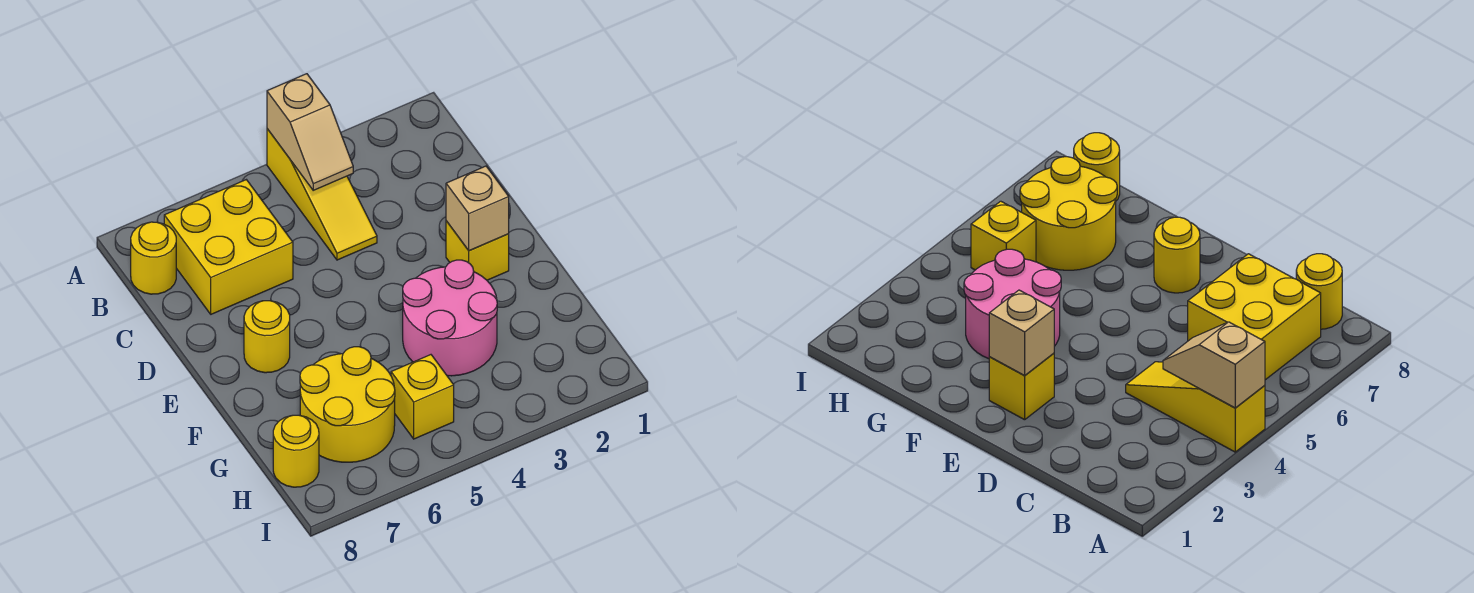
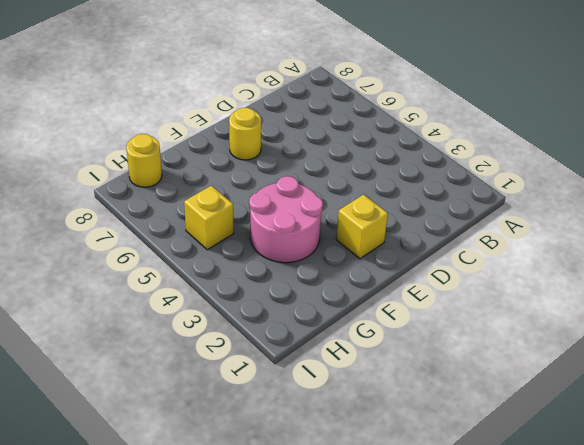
none -> yellow 1x3 slope [267,129,377,260]
none -> yellow 2x2 brick [164,180,293,314]

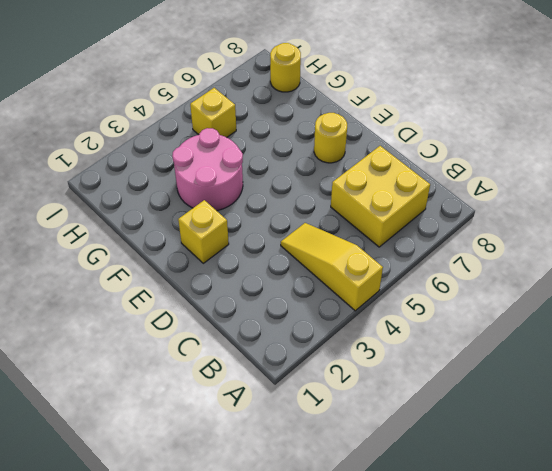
none -> yellow 1x1 round brick [131,222,176,294]
none -> yellow 2x2 round brick [300,347,395,462]

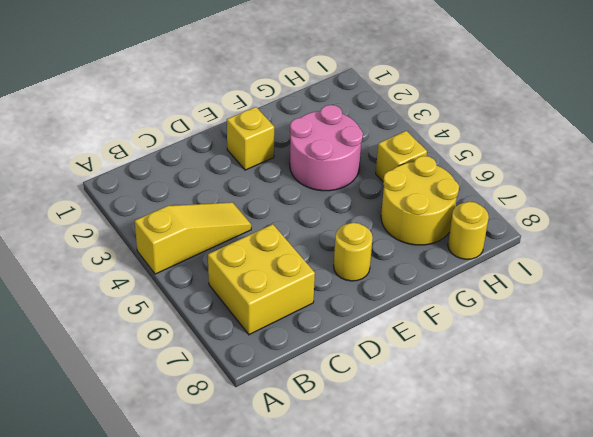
none -> yellow 1x1 round brick [131,222,176,294]
none -> tan 1x2 slope [267,74,353,190]

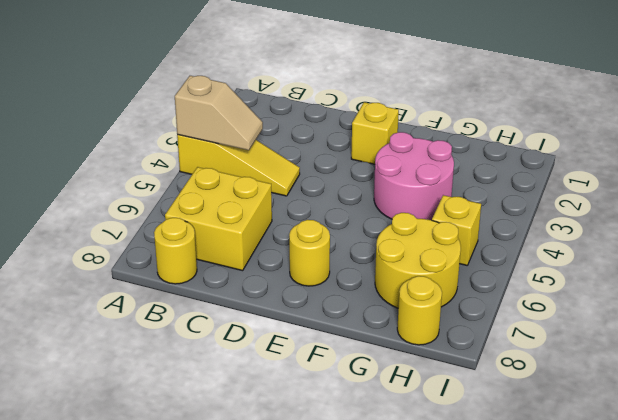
none -> tan 1x1 brick [446,166,509,251]

